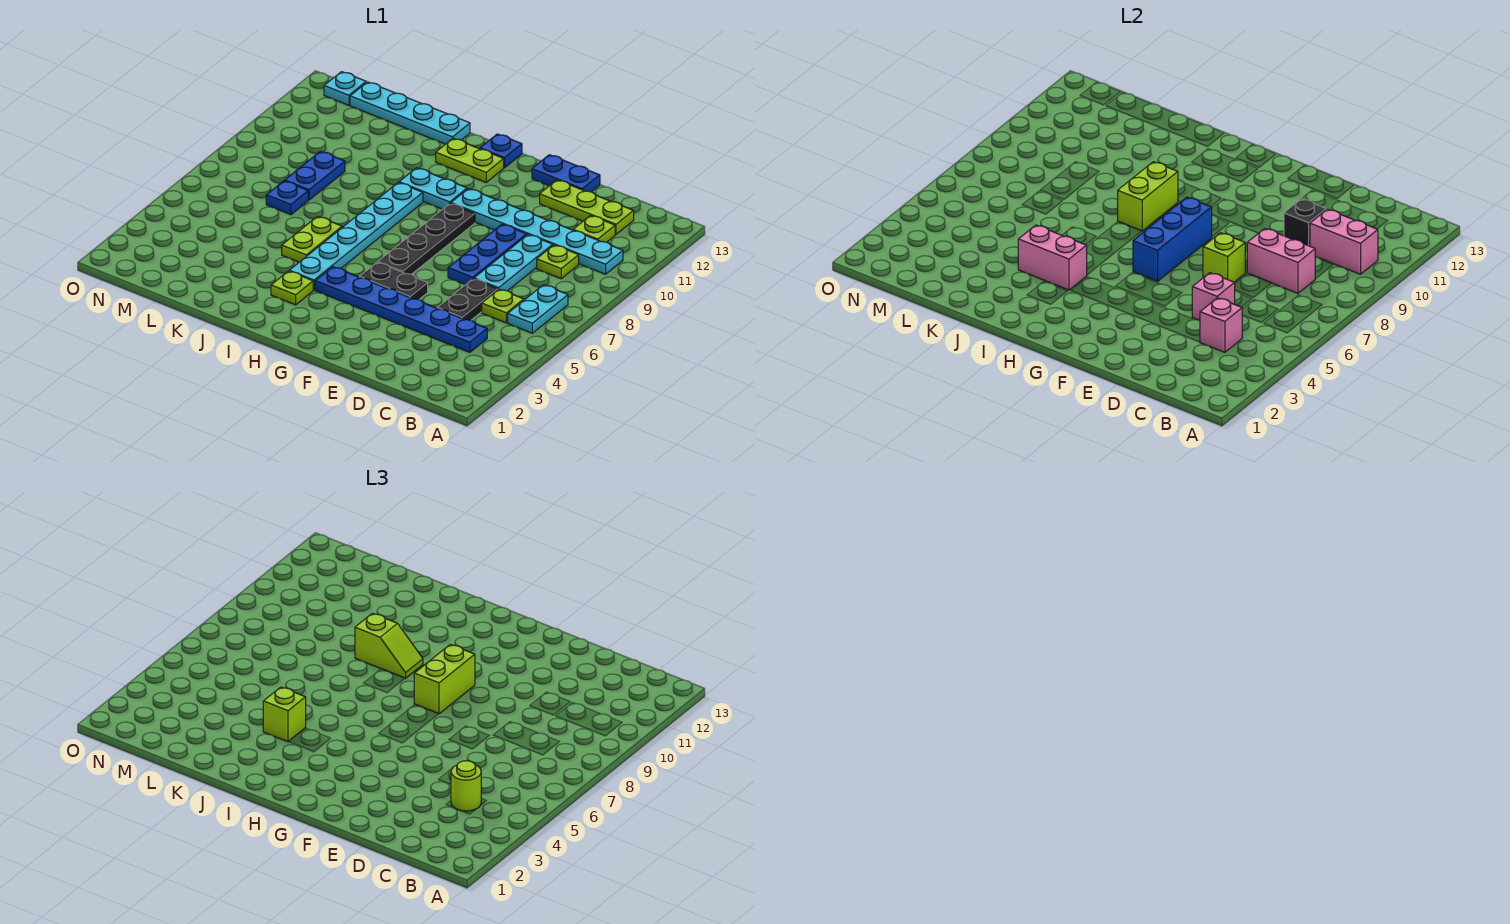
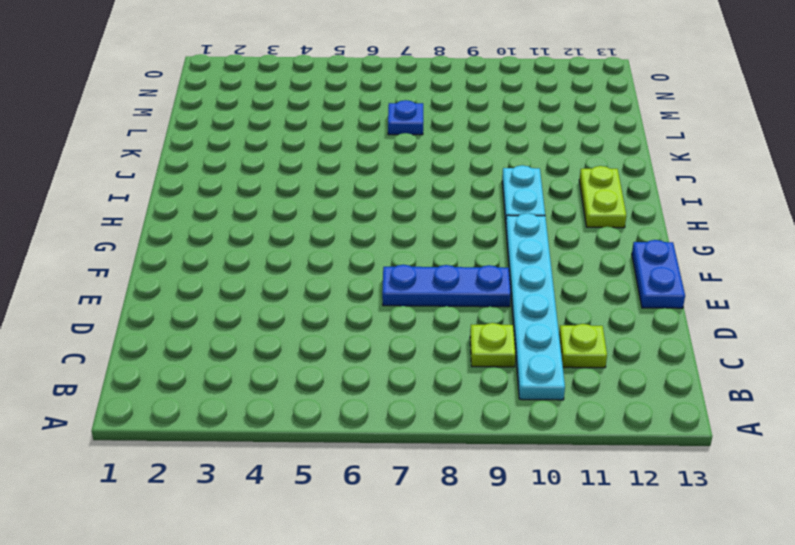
none -> cyan 1x2 plate [508,285,568,333]
none -> blue 1x6 plate [315,267,487,352]
none -> lime 1x1 plate [482,289,524,323]
none -> lime 1x3 plate [540,180,634,234]

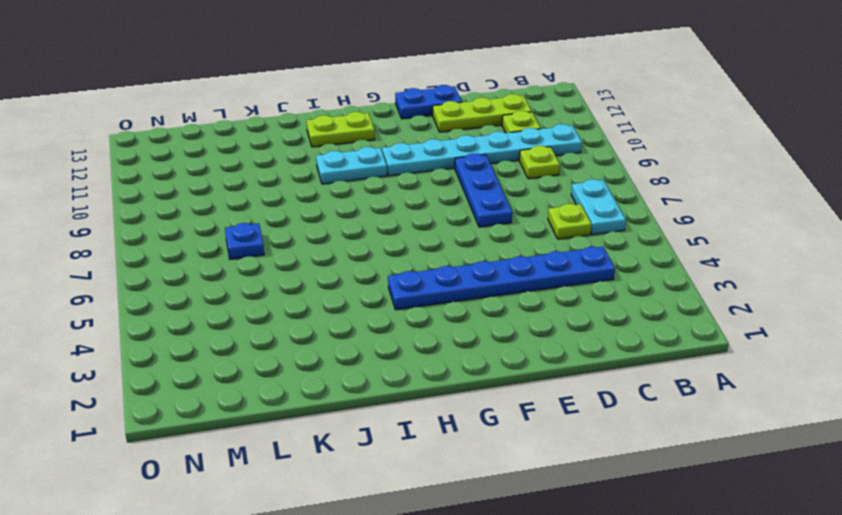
none -> black 1x2 plate [437,279,498,320]
none -> cyan 1x3 plate [474,235,553,291]
none -> black 1x2 plate [360,262,428,300]
none -> black 1x4 plate [378,203,475,274]

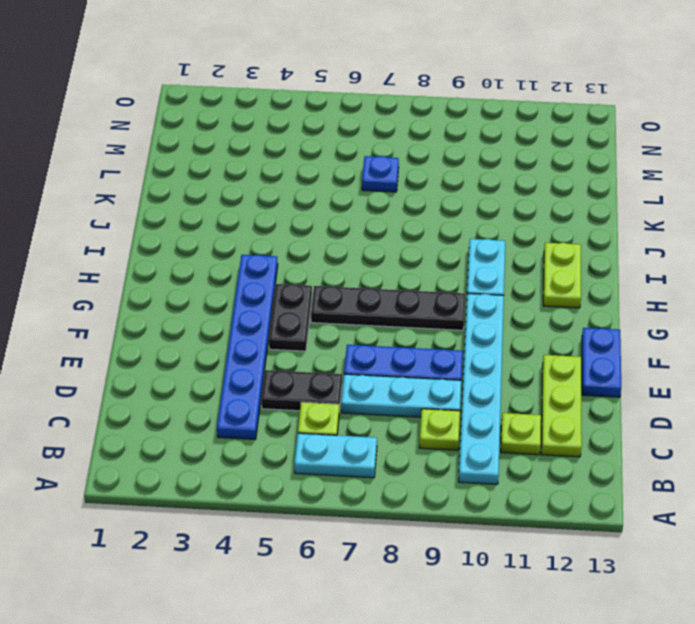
none -> blue 1x1 plate [480,134,522,168]
none -> lime 1x1 plate [271,271,313,305]
none -> cyan 1x6 plate [289,183,423,290]
none -> lime 1x2 plate [282,216,342,262]

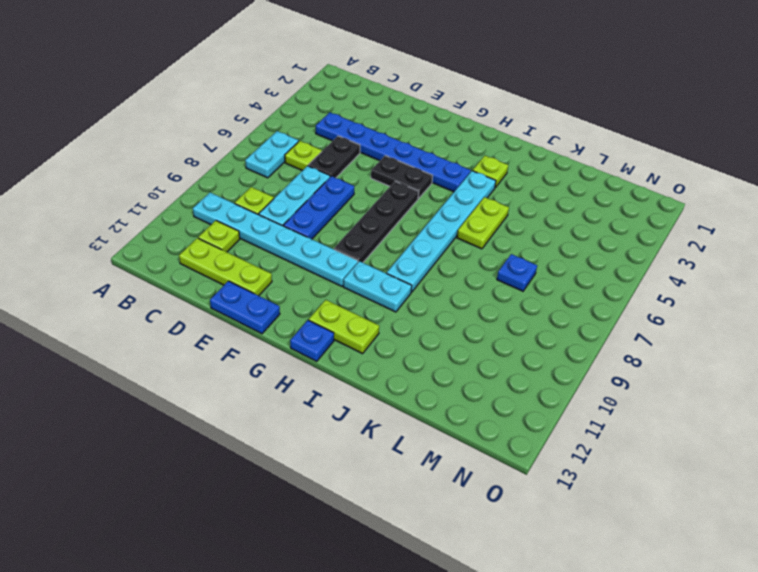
none -> cyan 1x4 plate [350,82,470,144]
none -> blue 1x2 plate [285,151,345,200]
none -> cyan 1x1 plate [324,72,366,105]
none -> pink 1x2 brick [1310,209,1378,274]

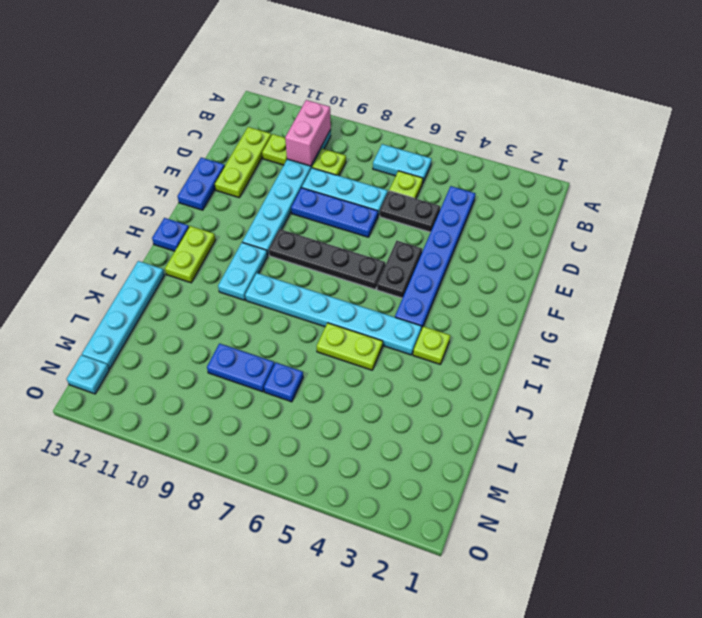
none -> pink 1x1 brick [1200,298,1243,352]
none -> pink 1x2 brick [1247,228,1315,293]
none -> pink 1x1 brick [1192,273,1235,320]
none -> black 1x1 brick [1284,199,1326,246]

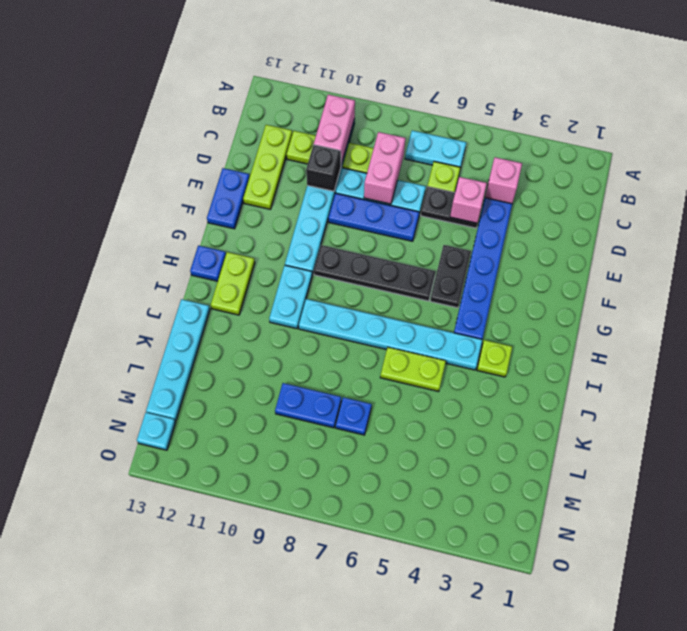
none -> lime 1x1 brick [1203,233,1245,282]
none -> blue 1x3 brick [1133,197,1212,281]
none -> pink 1x2 brick [1018,225,1087,290]
none -> lime 1x2 brick [1118,162,1178,231]

